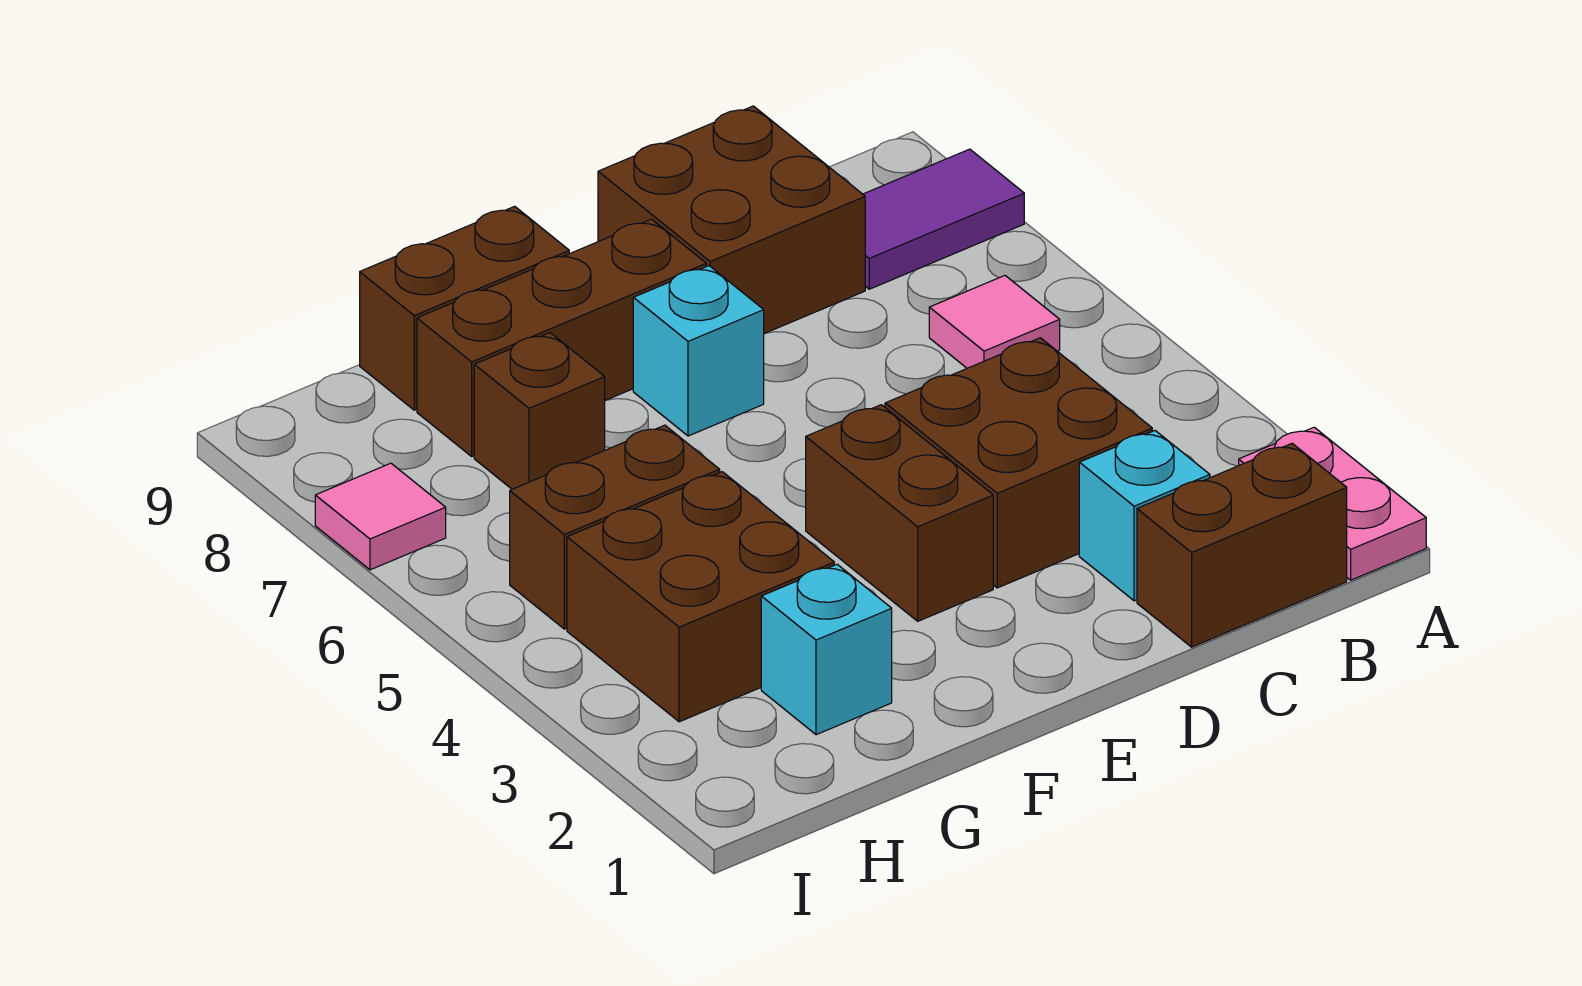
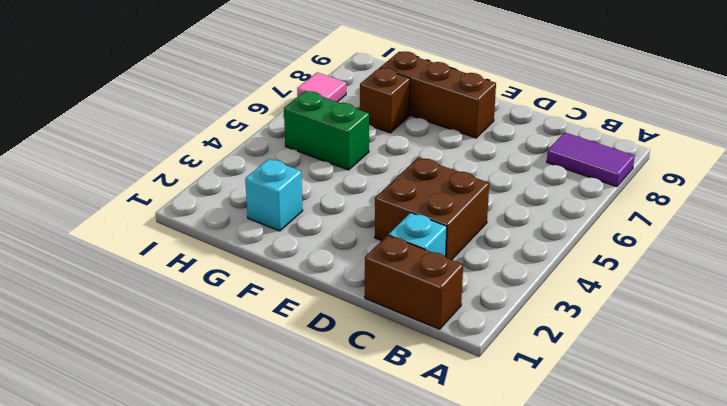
green 1x2 brick [284,91,369,170] -> brown 1x2 brick [510,425,720,629]
none -> pink 1x2 plate [1239,427,1426,580]
none -> pink 1x1 tile [929,276,1060,368]
none -> brown 2x2 brick [598,106,865,334]

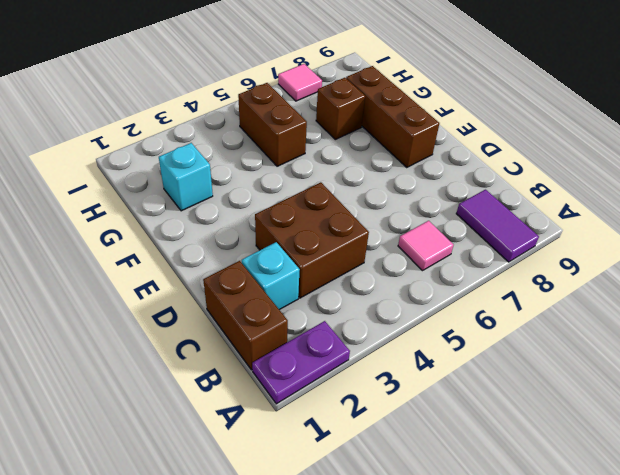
purple 1x2 plate [252,321,350,404] -> pink 1x2 plate [1239,427,1426,580]
none -> brown 2x2 brick [598,106,865,334]
none -> brown 1x2 brick [806,405,993,621]
none -> cyan 1x1 brick [633,266,764,436]

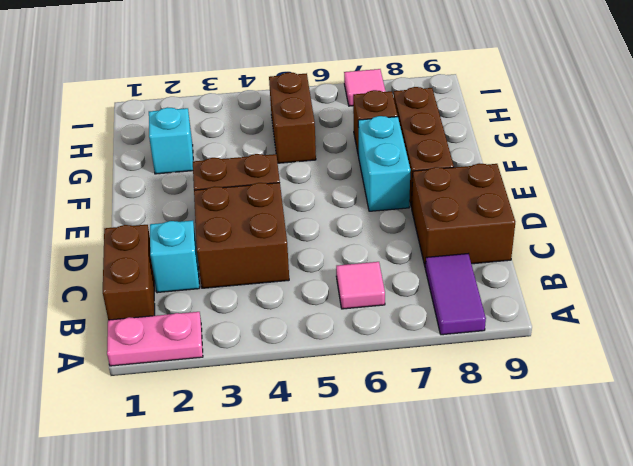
cyan 1x2 brick [358,116,410,211] -> cyan 1x1 brick [633,266,764,436]
none -> brown 1x2 brick [360,206,569,410]
none -> brown 2x2 brick [567,472,834,722]

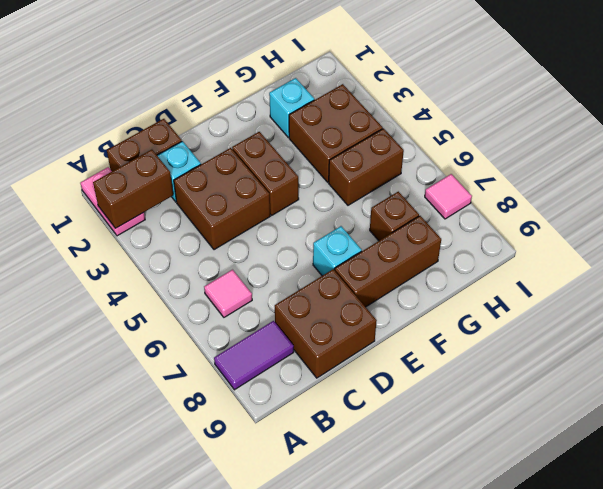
brown 1x2 brick [93,150,173,228] -> brown 1x2 brick moved to [360,206,569,410]

